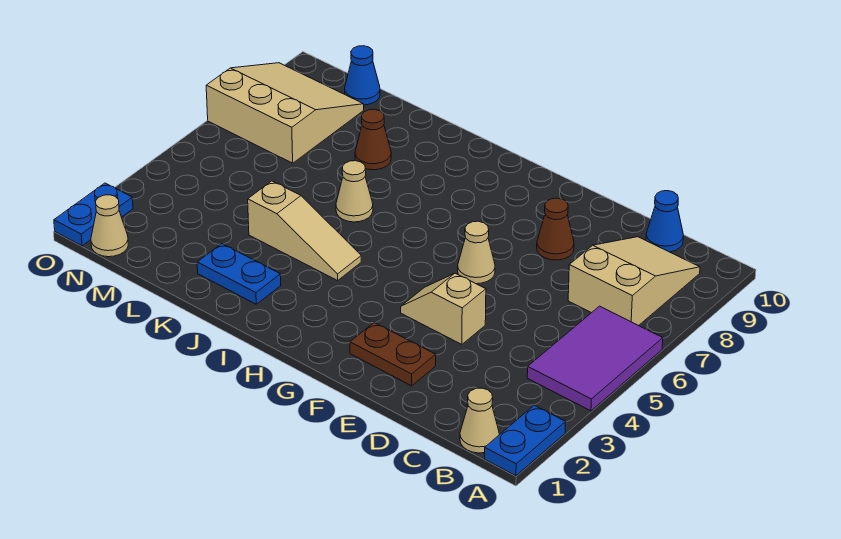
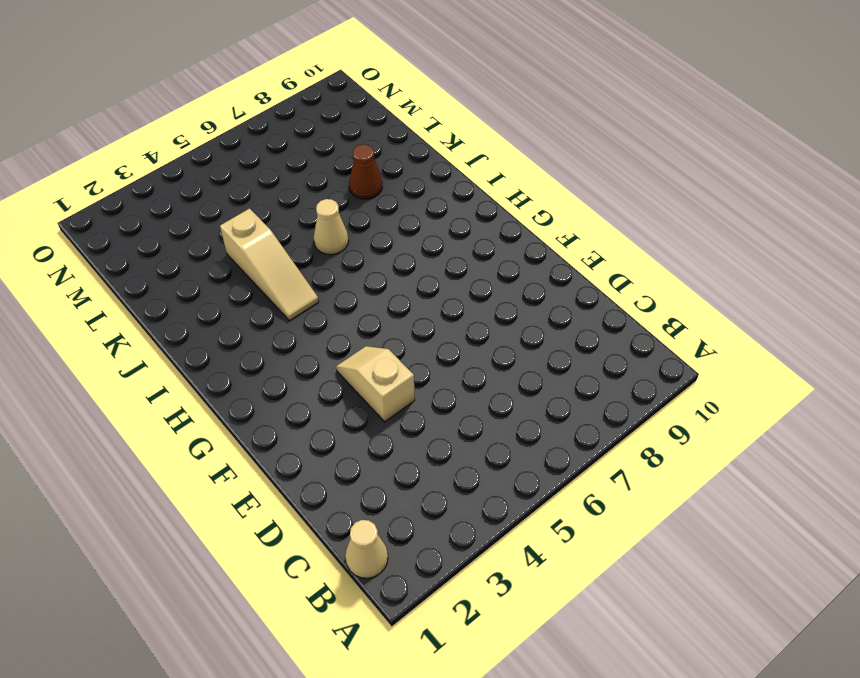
none -> blue 1x2 plate [485,405,566,476]
none -> purple 2x3 tile [527,306,663,411]
none -> tan 2x3 slope [568,237,700,326]

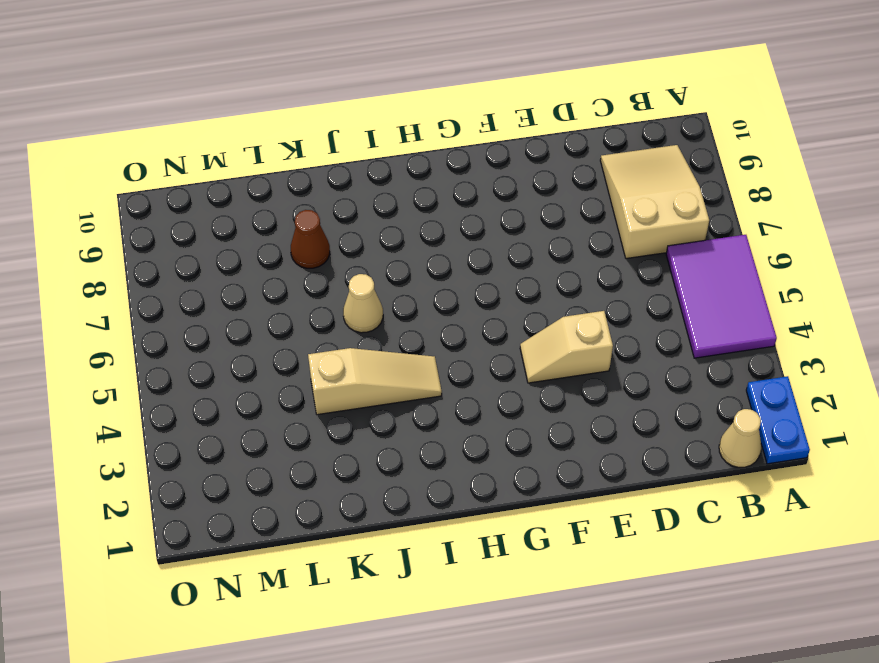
none -> blue 1x1 cone [646,191,684,252]
none -> brown 1x2 plate [350,323,436,386]
none -> brown 1x1 cone [537,198,574,260]

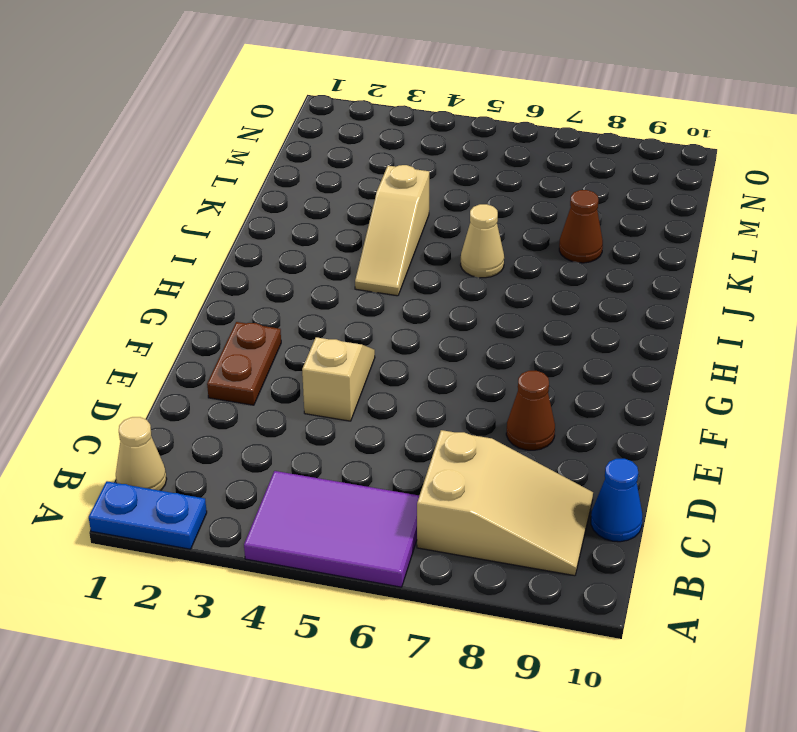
none -> tan 1x1 cone [458,221,495,284]
none -> blue 1x2 plate [197,244,281,304]
none -> tan 3x3 slope [206,63,364,163]

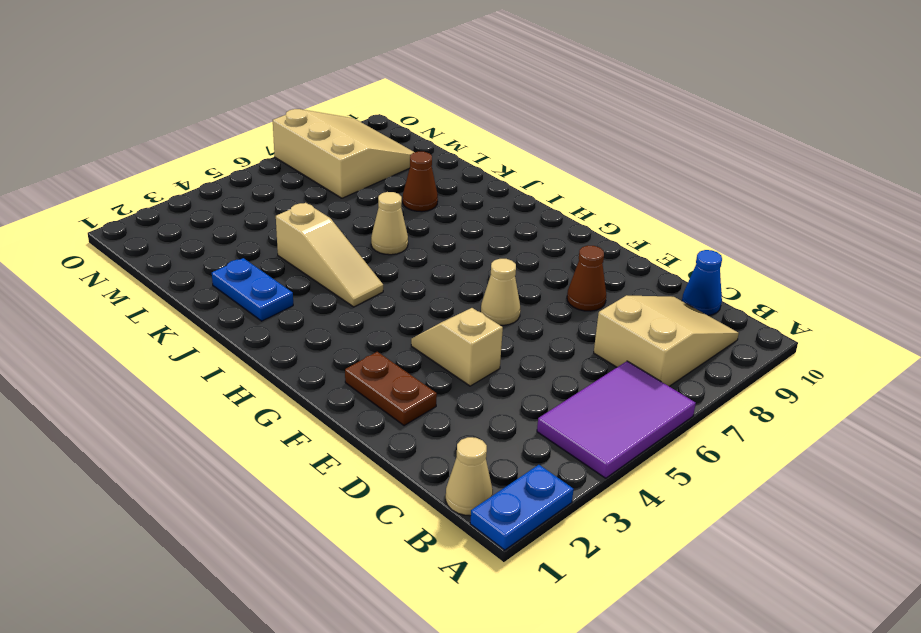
none -> blue 1x1 cone [345,46,380,105]
none -> tan 1x1 cone [91,195,128,257]
none -> blue 1x2 plate [54,183,133,246]

